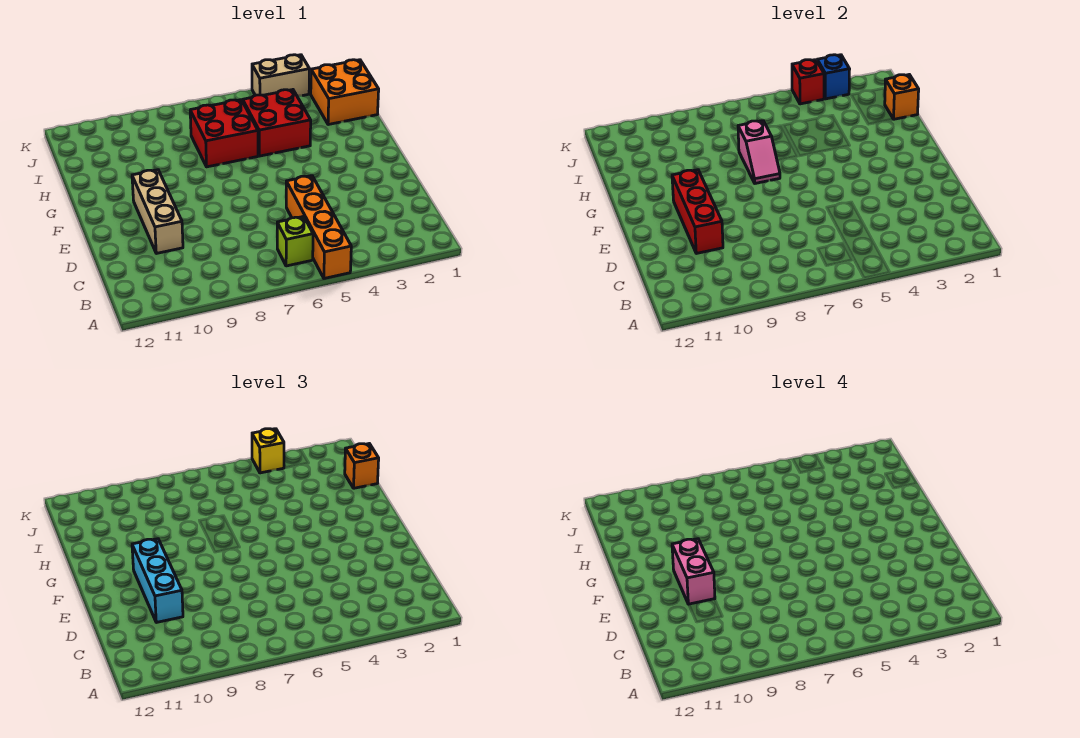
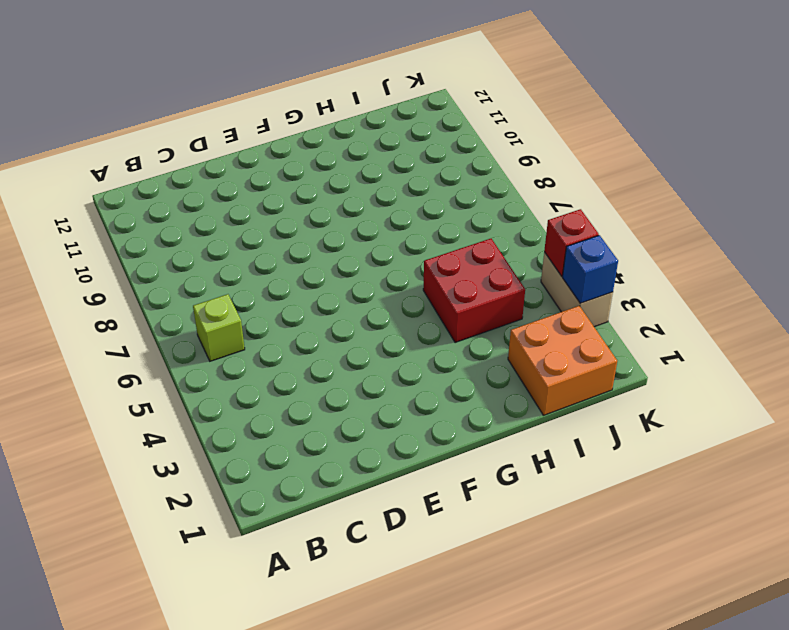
none -> orange 1x4 brick [286,176,351,278]
none -> tan 1x3 brick [132,170,183,253]
none -> red 2x2 brick [190,100,258,167]

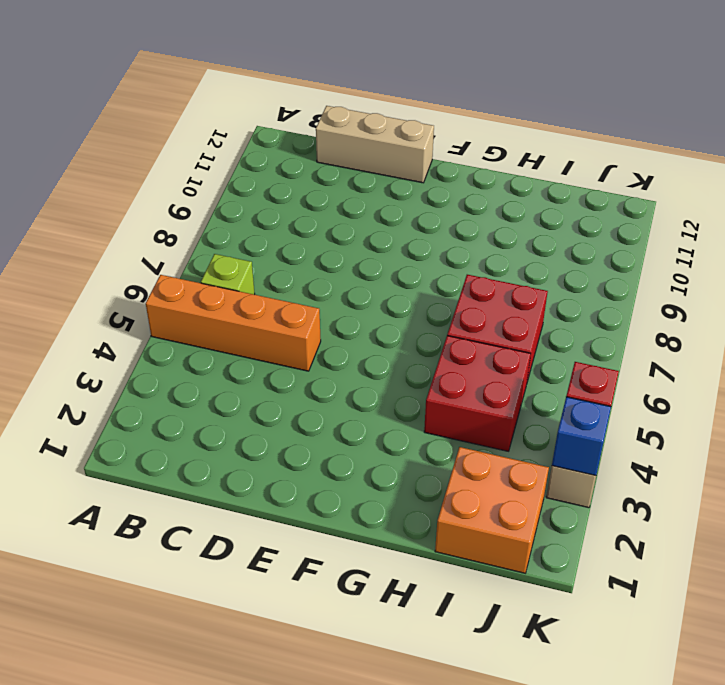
tan 1x3 brick [316,106,434,183] -> tan 1x3 brick moved to [132,170,183,253]
none -> red 1x3 brick [672,170,723,253]
none -> pink 1x2 slope [738,121,780,183]
none -> orange 1x1 brick [885,75,919,119]

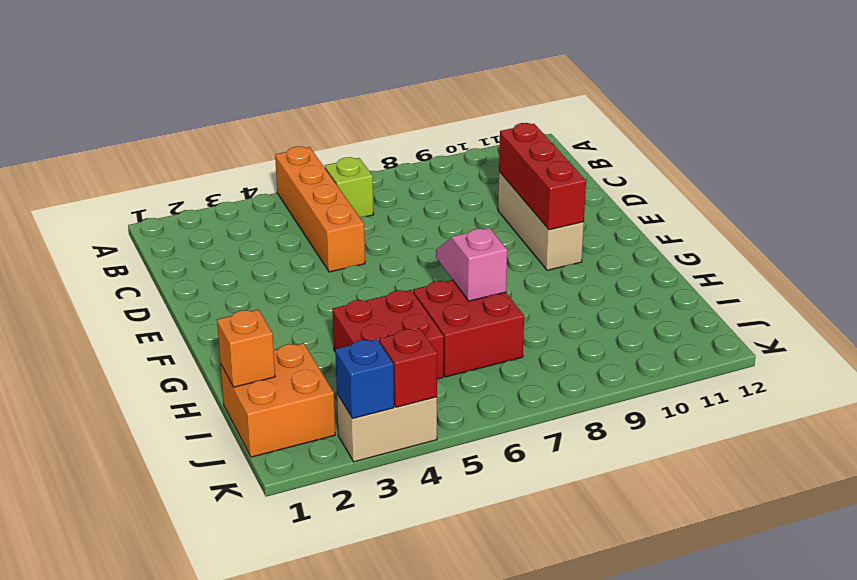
none -> cyan 1x3 brick [132,539,183,622]
none -> orange 1x1 brick [345,444,379,488]
none -> yellow 1x1 brick [252,429,284,473]

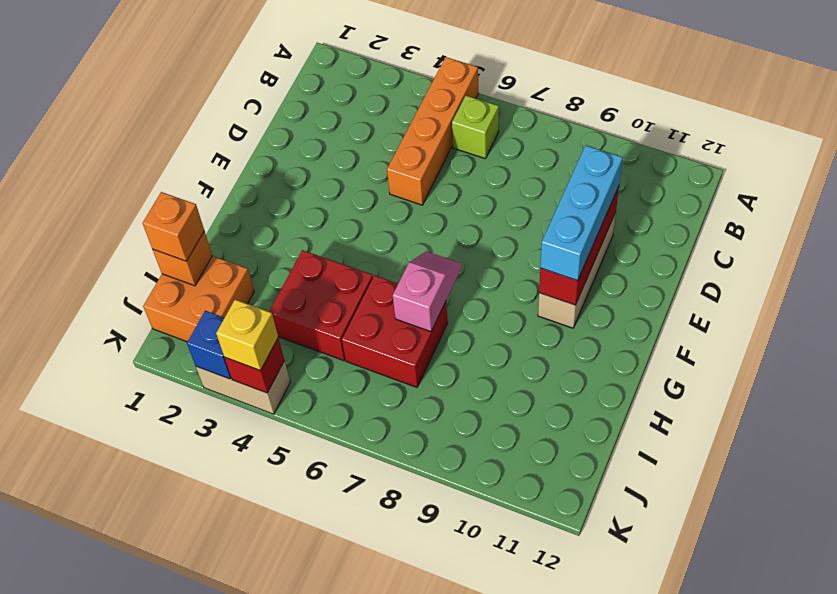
none -> pink 1x2 brick [672,539,715,604]

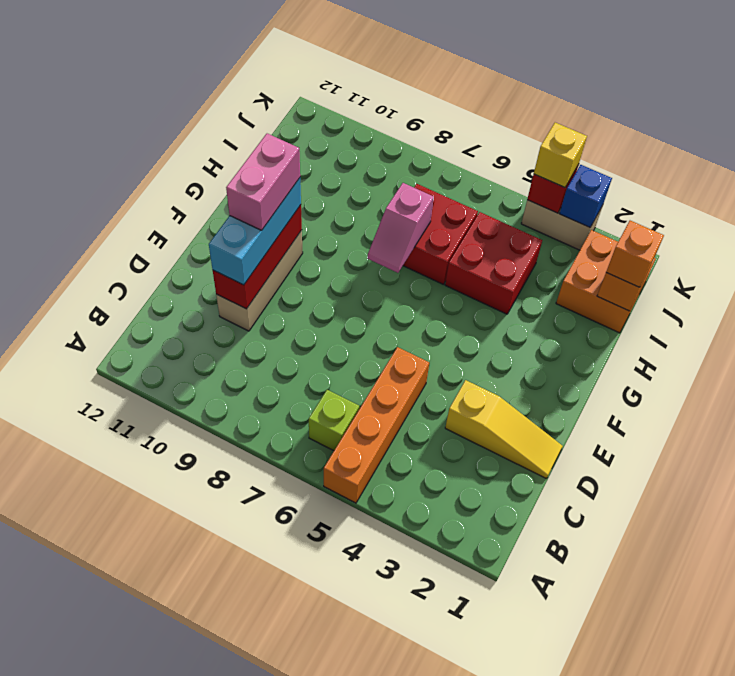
yellow 1x3 slope [445,380,563,479] -> none

